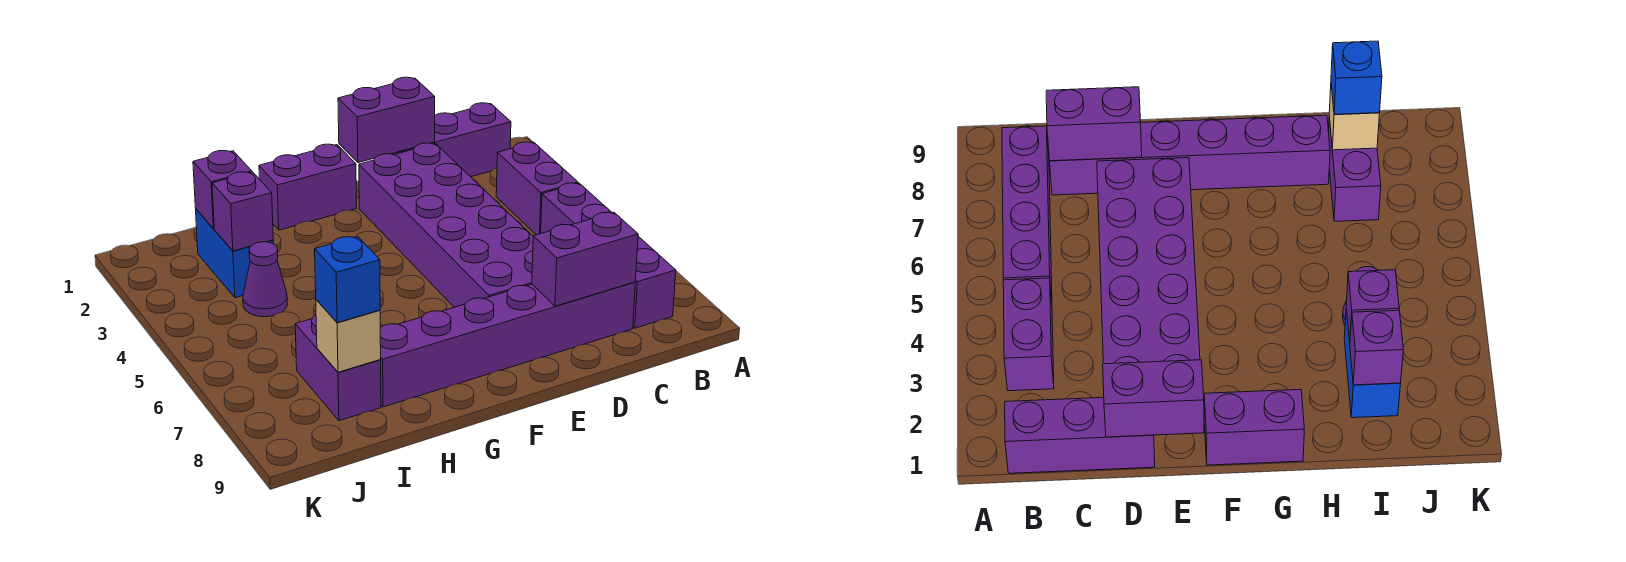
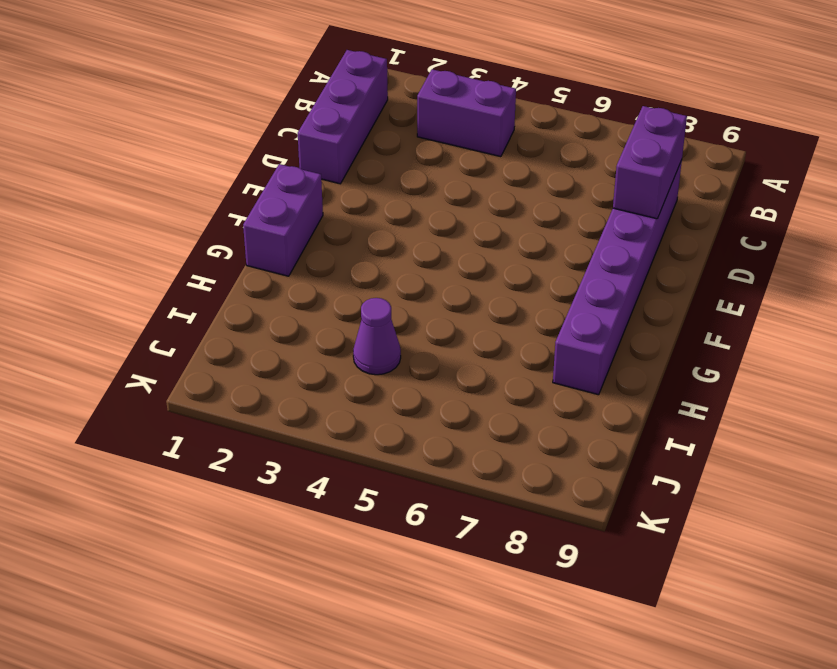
none -> purple 1x4 brick [541,183,676,328]
none -> purple 2x6 brick [359,143,533,307]
none -> blue 1x2 brick [196,209,273,298]

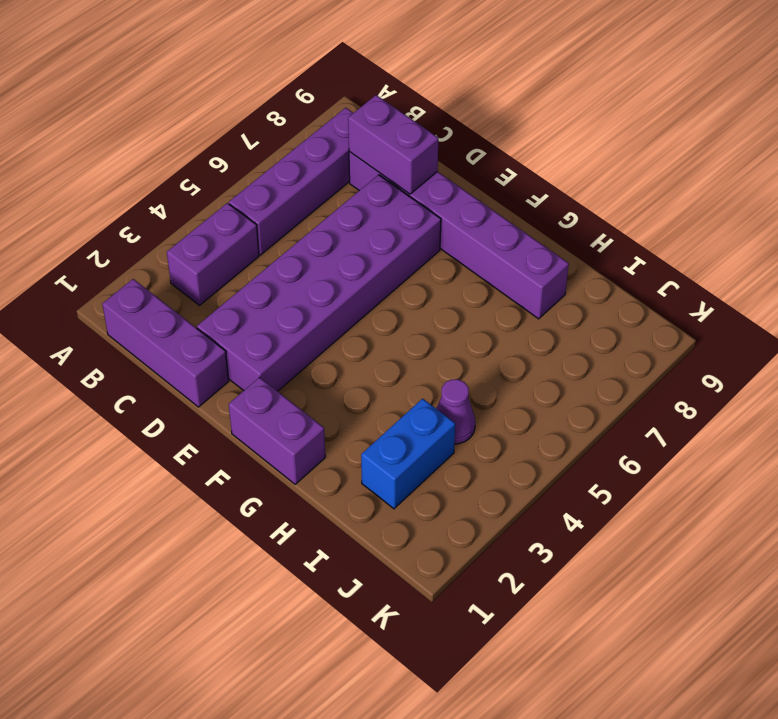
none -> purple 1x2 brick [295,315,381,421]
none -> purple 1x2 brick [338,77,435,163]
none -> purple 1x1 brick [193,151,252,229]

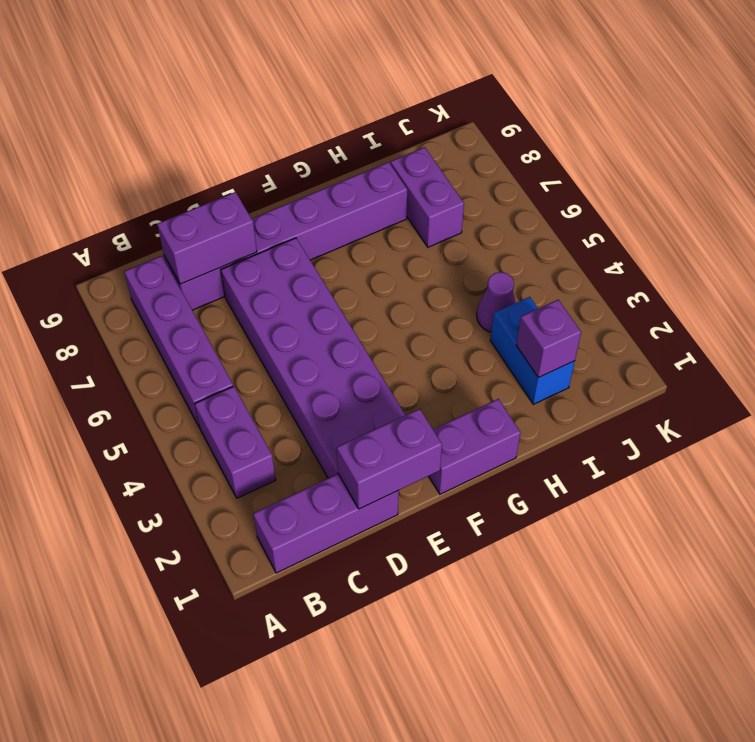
none -> purple 1x1 brick [212,172,273,251]
none -> tan 1x1 brick [316,300,381,372]
none -> blue 1x1 brick [314,236,380,323]

